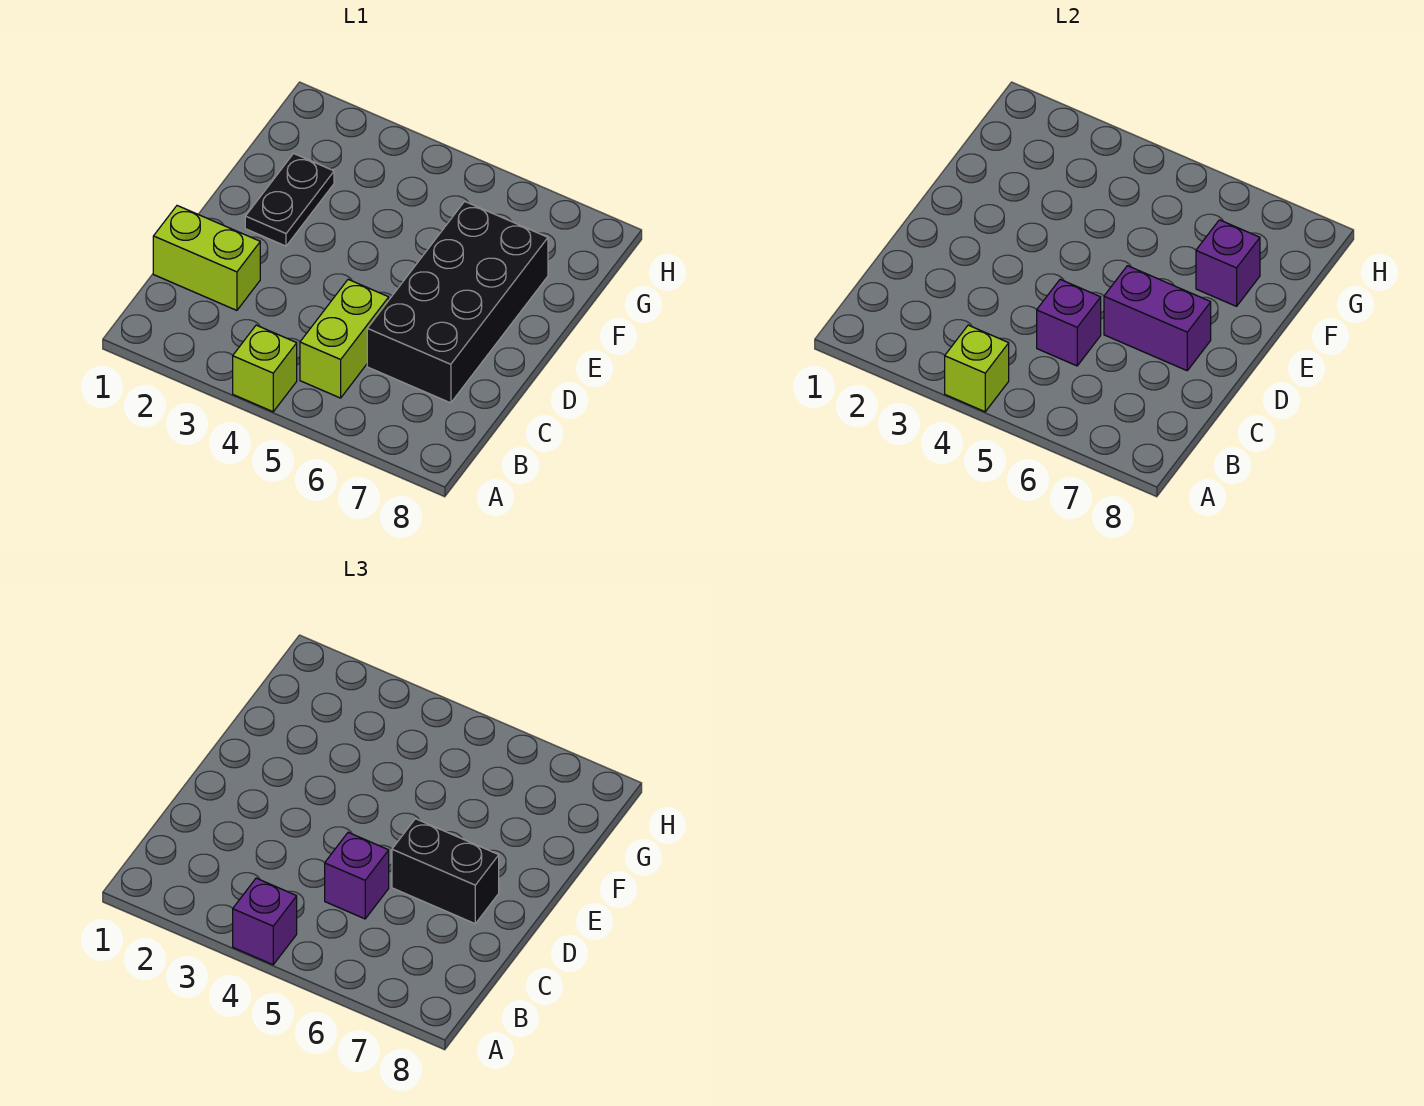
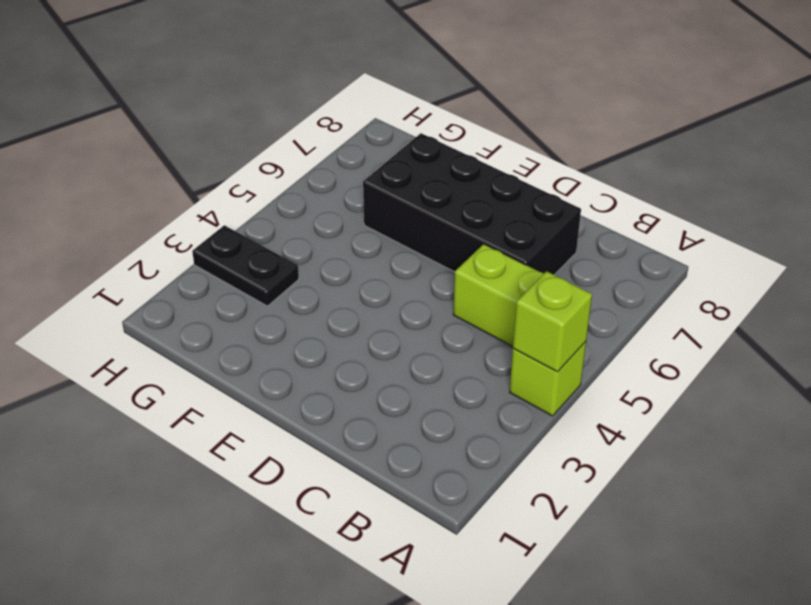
black 1x2 plate [192,225,299,306] -> black 1x2 plate moved to [245,154,334,246]
none -> lime 1x2 brick [153,206,260,310]
none -> purple 1x1 brick [1037,279,1101,366]
none -> purple 1x2 brick [1104,266,1211,371]

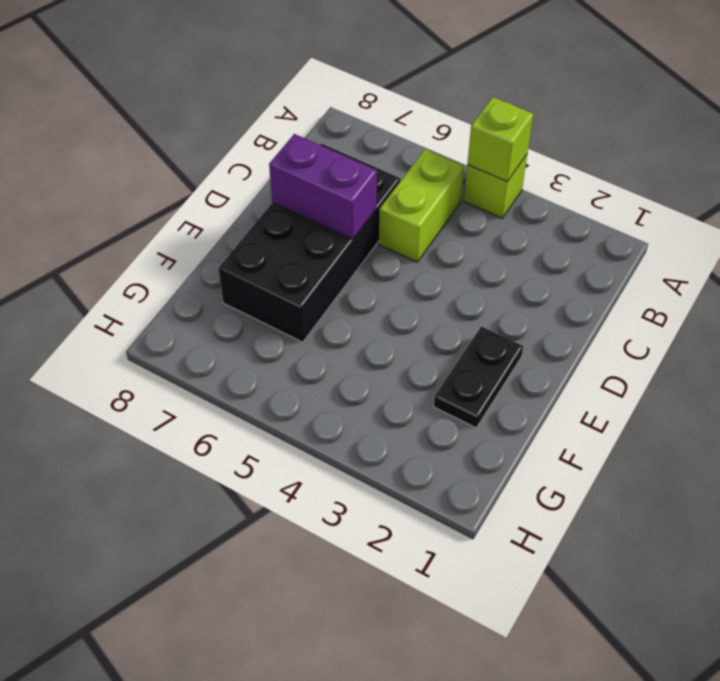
none -> lime 1x2 brick [153,206,260,310]
none -> purple 1x1 brick [1037,279,1101,366]
none -> purple 1x1 brick [1196,220,1260,306]

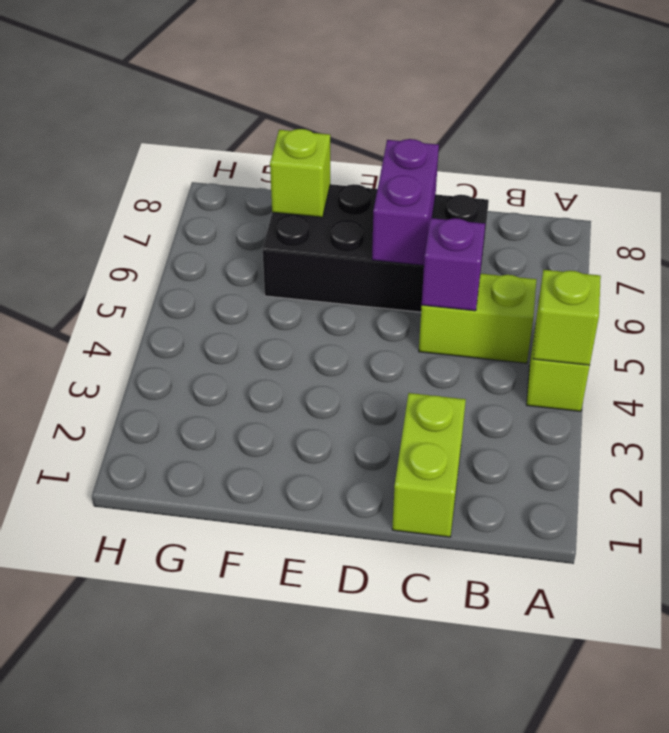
lime 1x1 brick [270,129,330,217] -> purple 1x1 brick [1196,220,1260,306]
none -> black 1x2 plate [245,154,334,246]
none -> purple 1x1 brick [233,878,297,965]
none -> purple 1x1 brick [325,832,389,919]

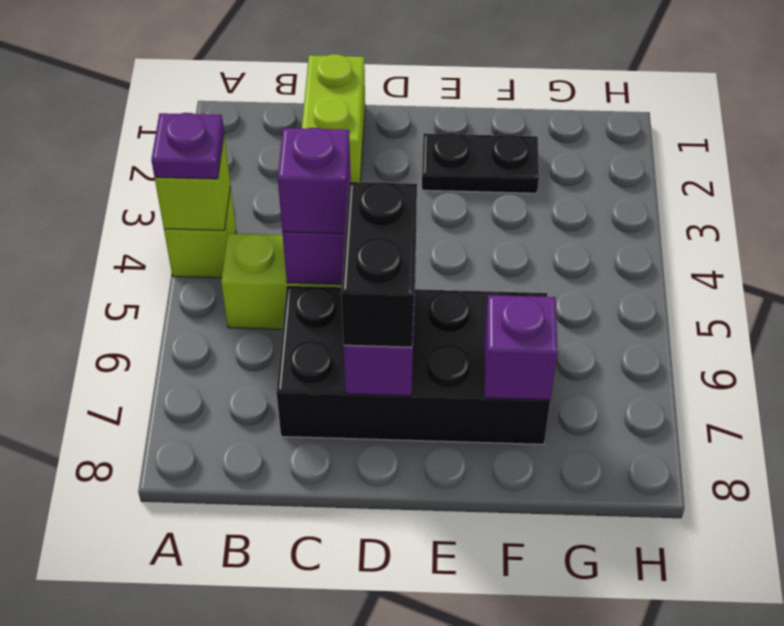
purple 1x1 plate [151,113,224,179] -> purple 1x1 brick [233,878,297,965]

